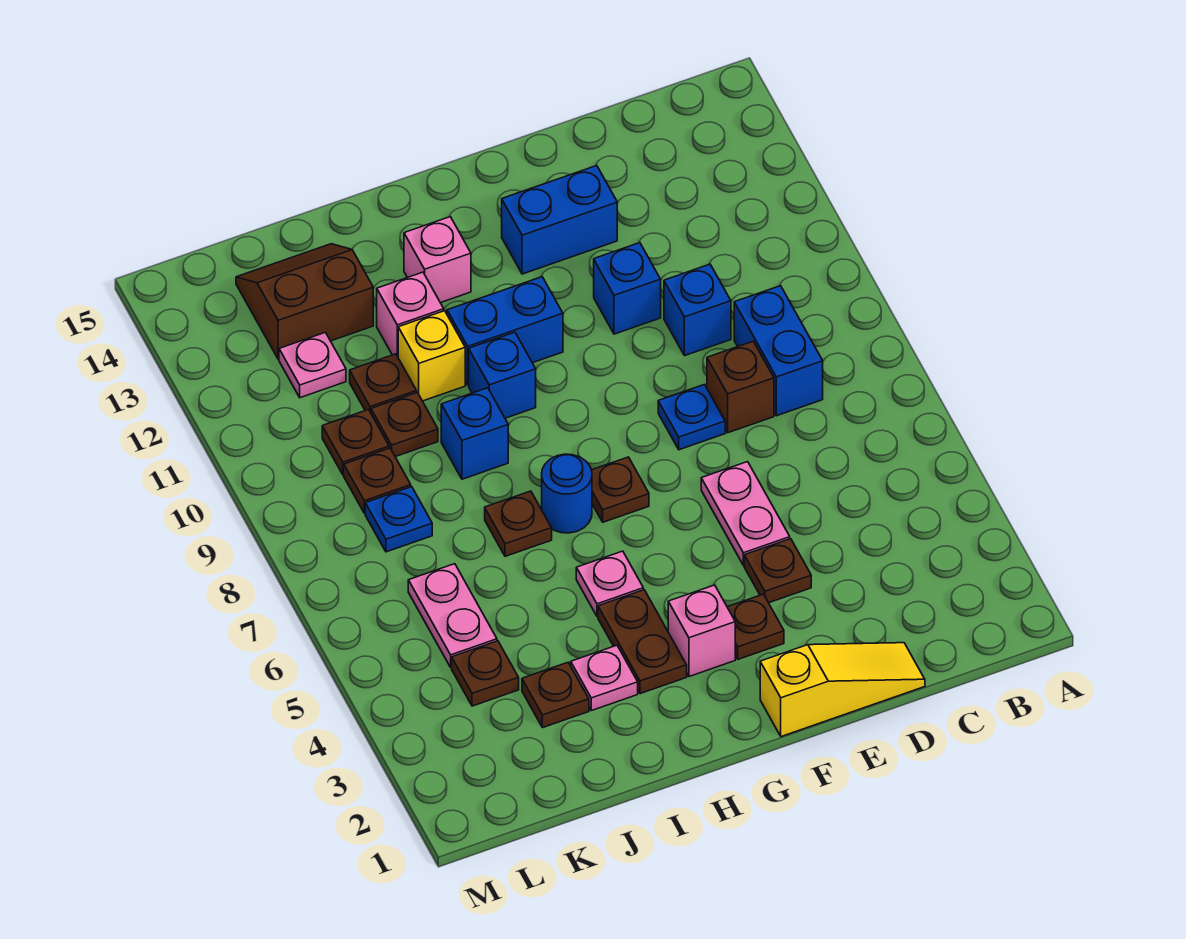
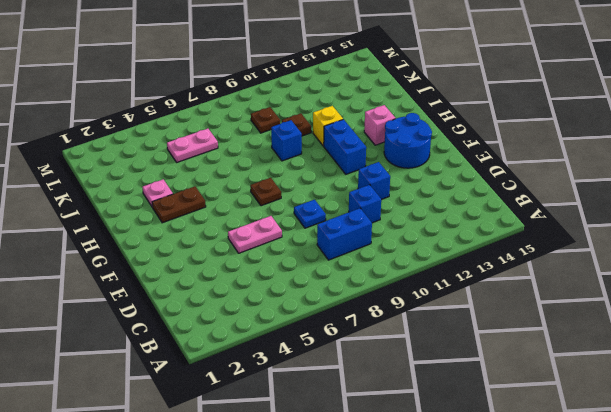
blue 2x2 round brick [384,113,432,168] -> blue 1x2 brick [502,166,617,274]
none -> yellow 1x3 slope [760,643,925,737]
none -> brown 1x1 brick [707,341,774,433]
none -> brown 1x1 plate [744,539,811,603]
none -> brown 1x1 plate [727,594,784,659]

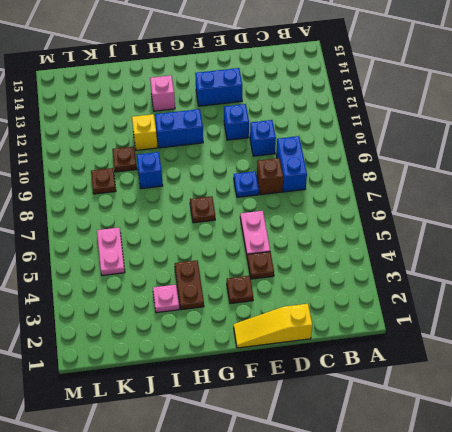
yellow 1x3 slope [234,304,312,348] -> yellow 1x3 slope turned to [760,643,925,737]
none -> pink 1x1 brick [668,585,735,677]
none -> pink 1x1 plate [576,551,643,616]
none -> blue 1x1 round brick [542,454,592,533]
none -> blue 1x1 brick [469,332,536,418]

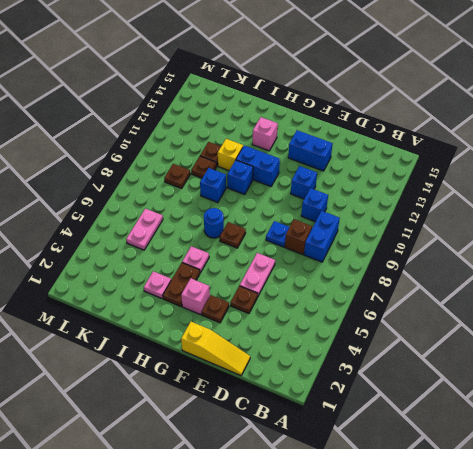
none -> brown 1x1 plate [485,491,552,556]
none -> pink 1x1 brick [377,272,444,357]
none -> brown 1x1 plate [522,663,589,728]
none -> brown 2x2 slope [236,244,373,359]

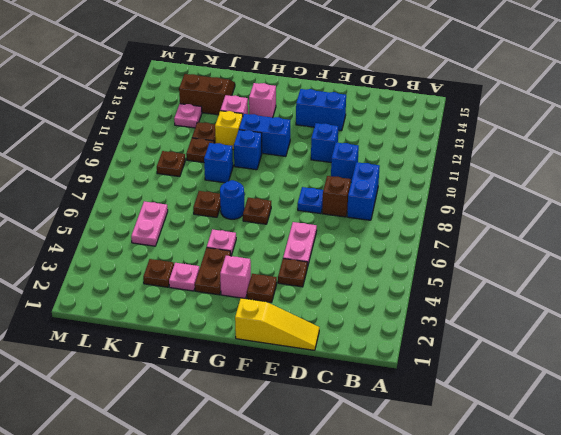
none -> brown 1x1 plate [452,641,519,706]
none -> blue 1x1 plate [365,487,432,552]
none -> brown 1x1 plate [322,410,389,475]

